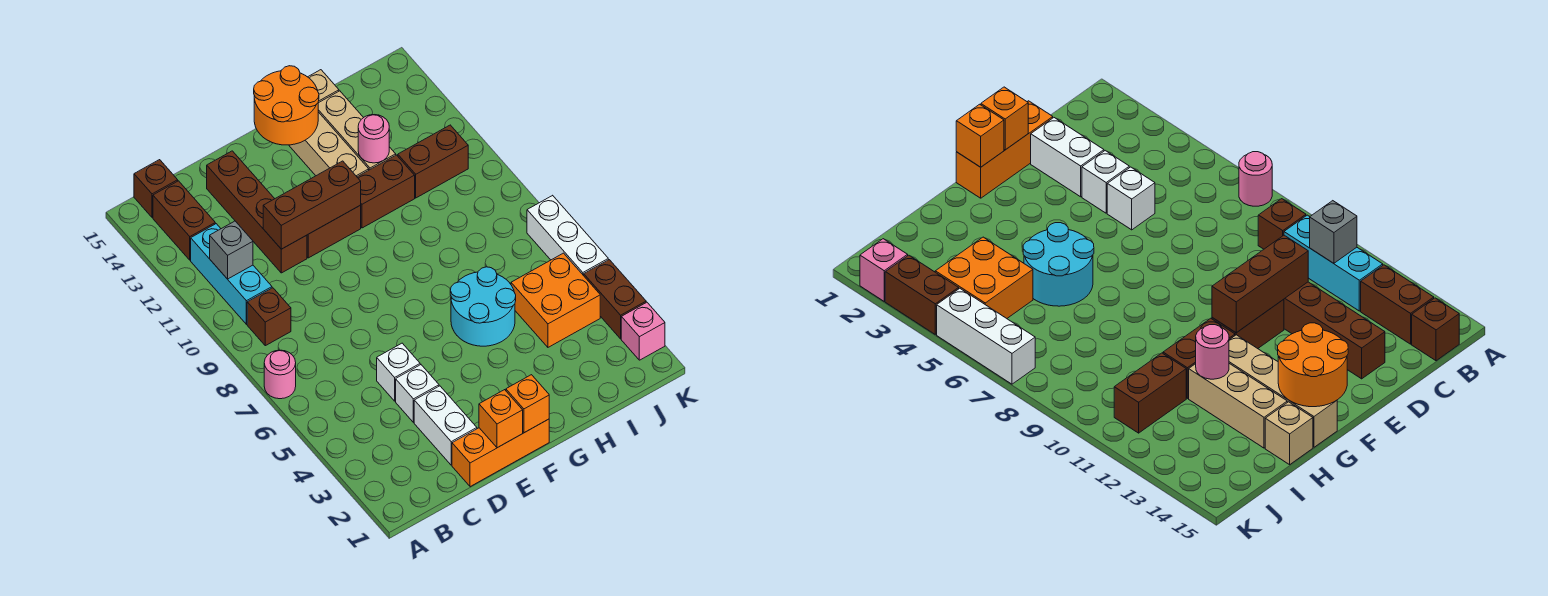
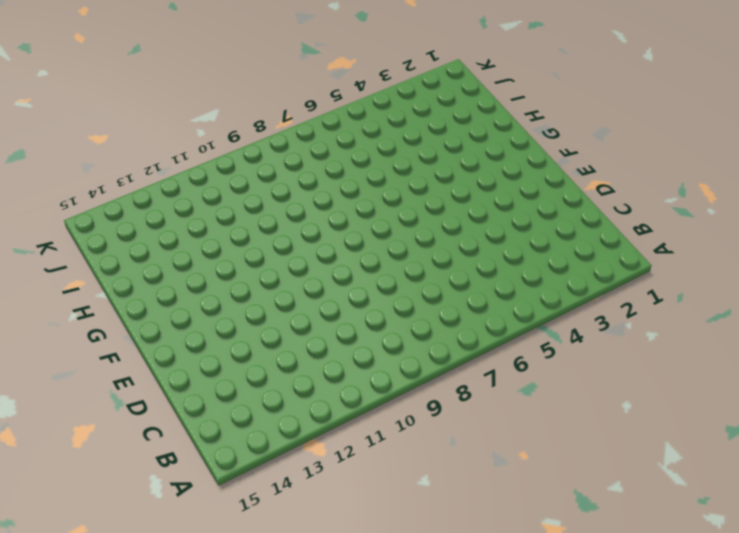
none -> pink 1x1 round brick [264,350,296,399]
none -> brown 1x1 brick [247,288,291,346]
none -> cyan 1x3 brick [191,224,272,324]

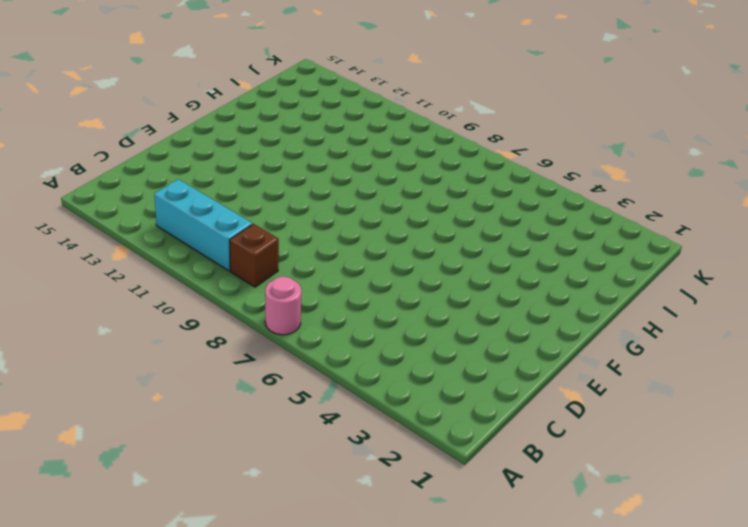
none -> brown 1x2 brick [153,181,215,260]
none -> brown 1x1 brick [134,160,178,218]
none -> orange 1x3 brick [452,419,549,487]

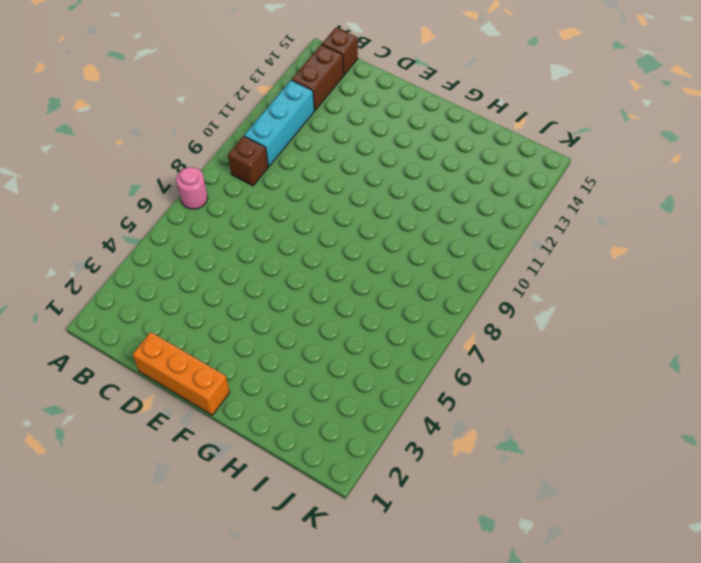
none -> white 1x2 brick [414,386,477,465]
none -> white 1x1 brick [396,365,439,423]
none -> white 1x1 brick [377,343,420,401]

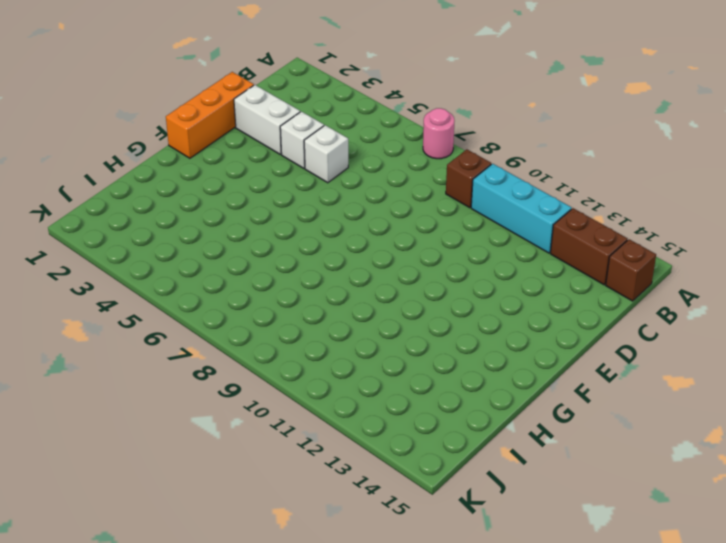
none -> brown 1x4 brick [207,151,307,273]
none -> brown 1x2 brick [307,205,361,258]
none -> cyan 2x2 round brick [450,267,516,346]

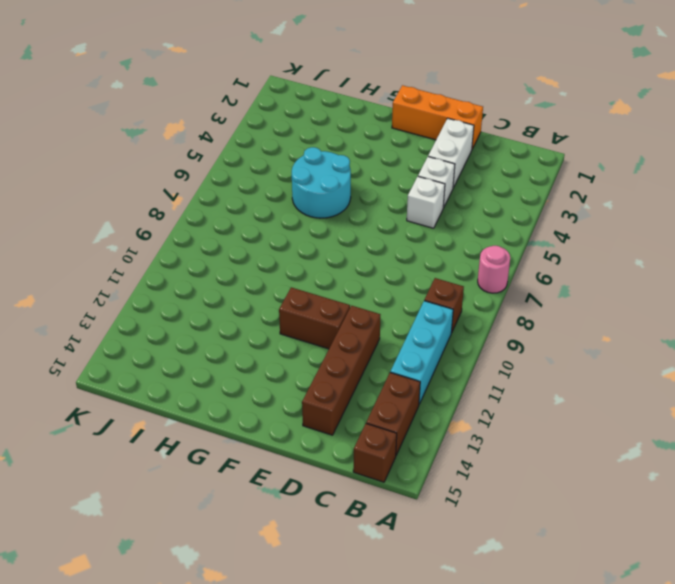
none -> brown 1x2 brick [357,155,415,228]
none -> tan 1x4 brick [289,112,369,177]
none -> tan 1x3 brick [318,91,396,170]

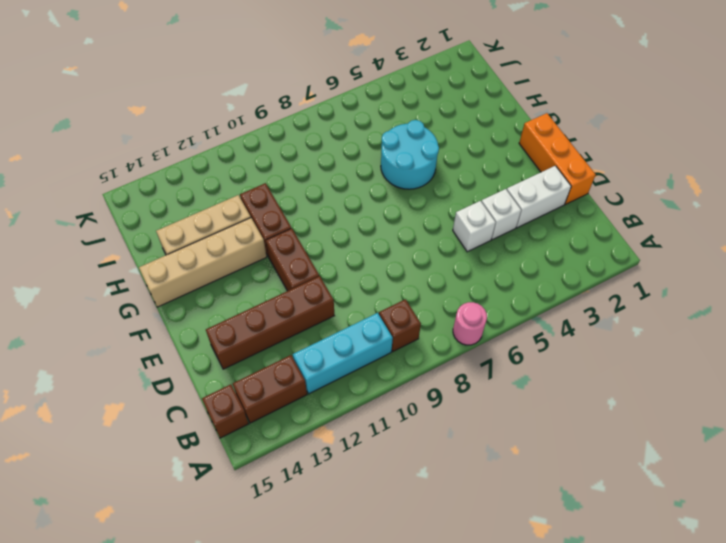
none -> tan 1x1 brick [308,70,339,103]
none -> orange 2x2 brick [511,253,600,347]
none -> brown 1x2 brick [398,125,468,198]

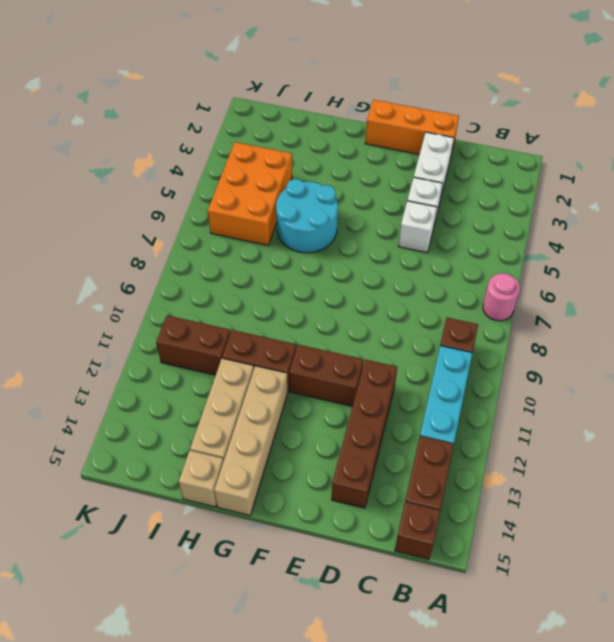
orange 2x3 brick [208,142,292,245] -> orange 2x2 brick [511,253,600,347]
none -> pink 1x1 brick [621,302,665,360]
none -> brown 1x2 brick [584,260,646,339]
none -> white 1x3 brick [527,195,608,276]

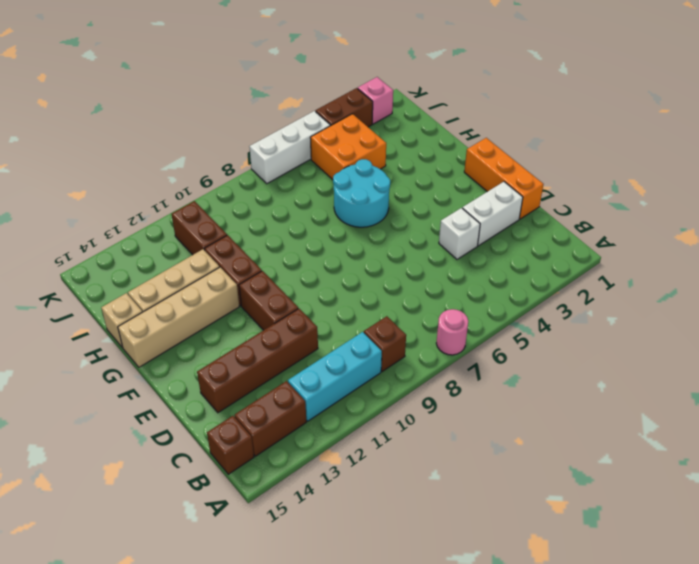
none -> white 1x1 brick [377,343,420,401]
none -> grey 1x1 brick [210,221,253,279]
none -> brown 1x3 brick [263,161,361,249]

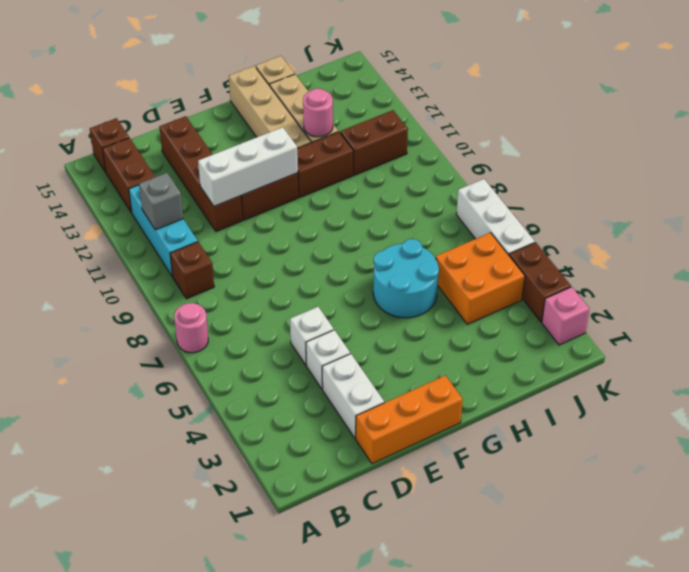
white 1x3 brick [198,127,298,206] -> brown 1x3 brick [263,161,361,249]
none -> orange 1x1 brick [479,390,523,448]
none -> orange 1x1 brick [506,375,549,433]
none -> orange 2x2 round brick [254,66,319,145]

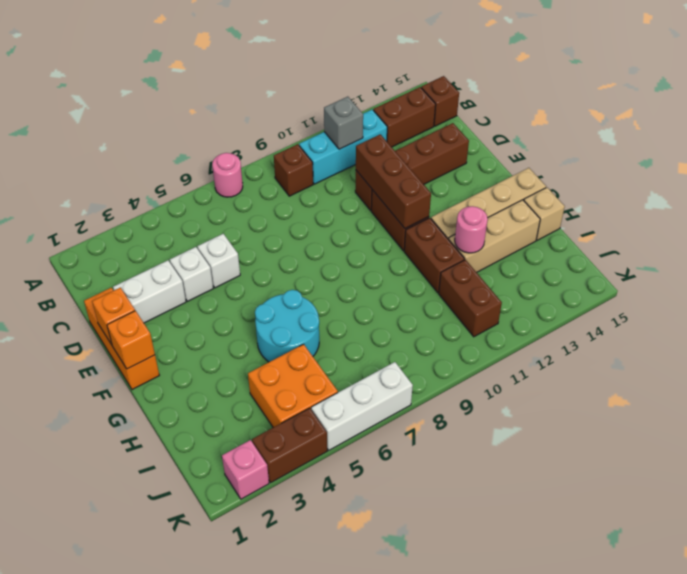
none -> orange 2x2 round brick [254,66,319,145]

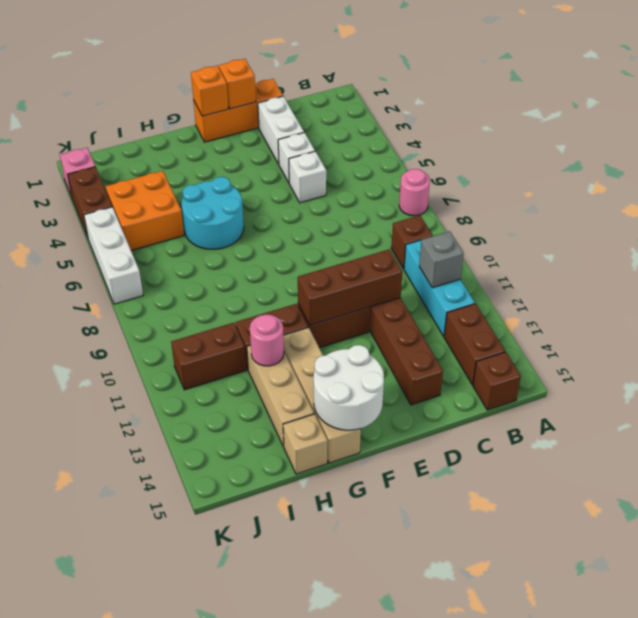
white 2x2 round brick [314,345,384,430] -> orange 2x2 round brick [254,66,319,145]

